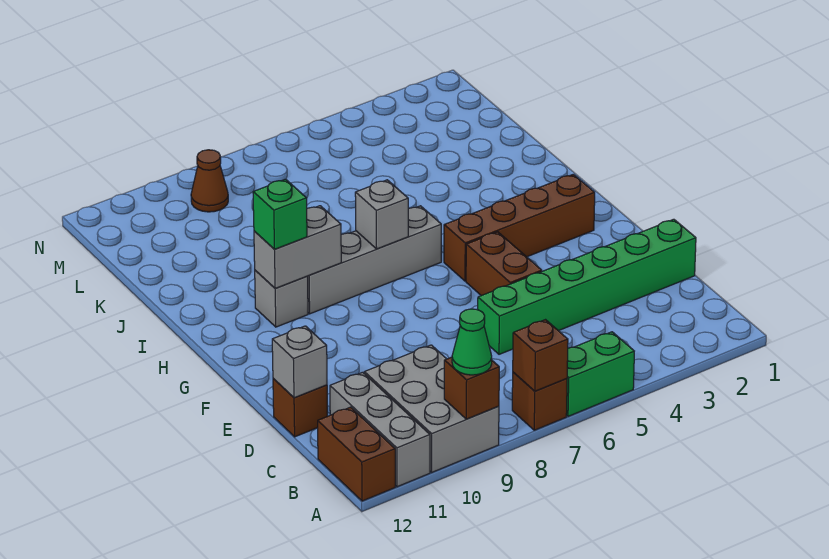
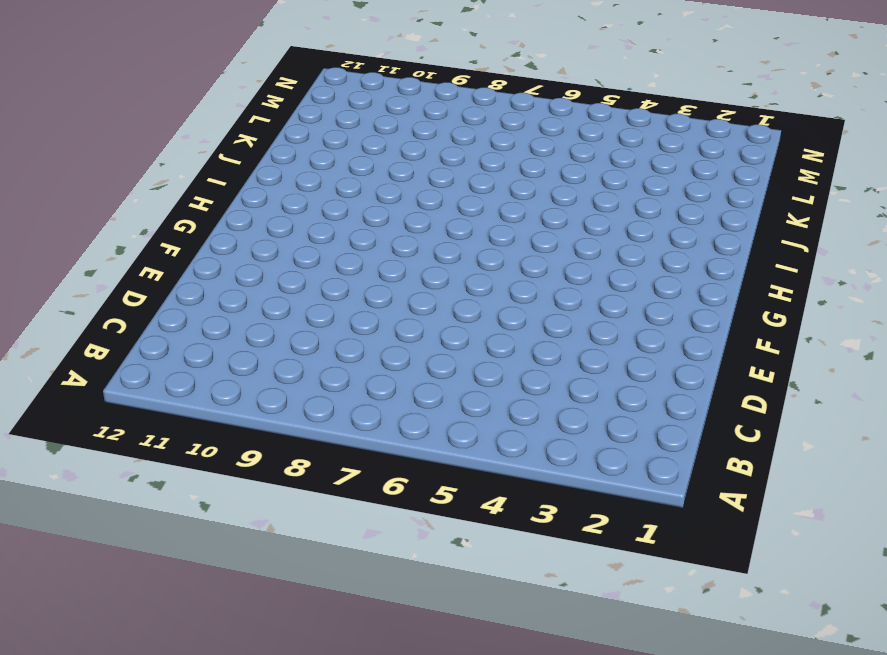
none -> green 1x2 brick [566,332,634,416]
none -> brown 1x1 brick [512,372,567,430]
none -> grey 2x3 brick [364,345,499,472]

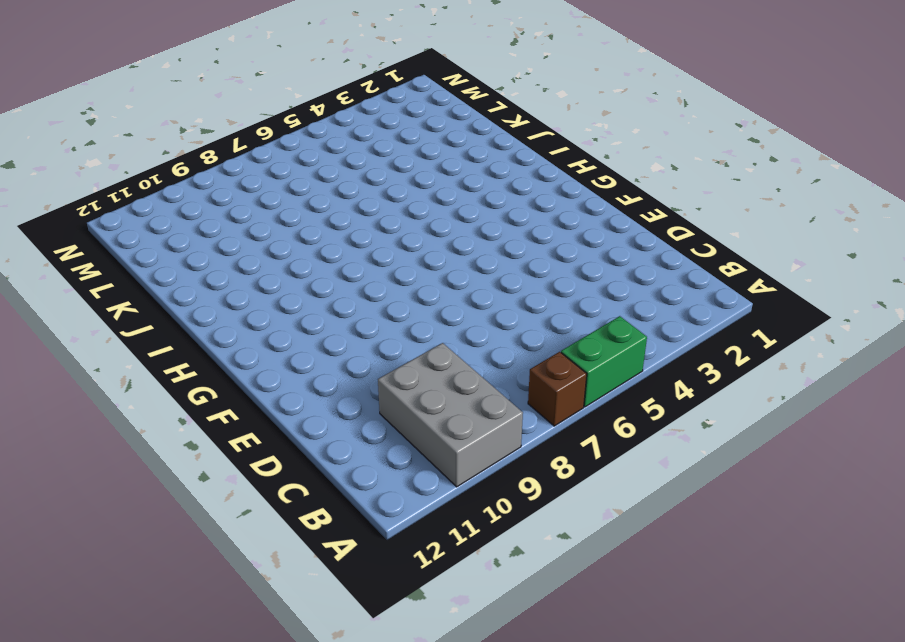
none -> grey 1x3 brick [330,372,430,487]
none -> brown 1x2 brick [318,407,395,501]
none -> green 1x6 brick [478,219,696,354]

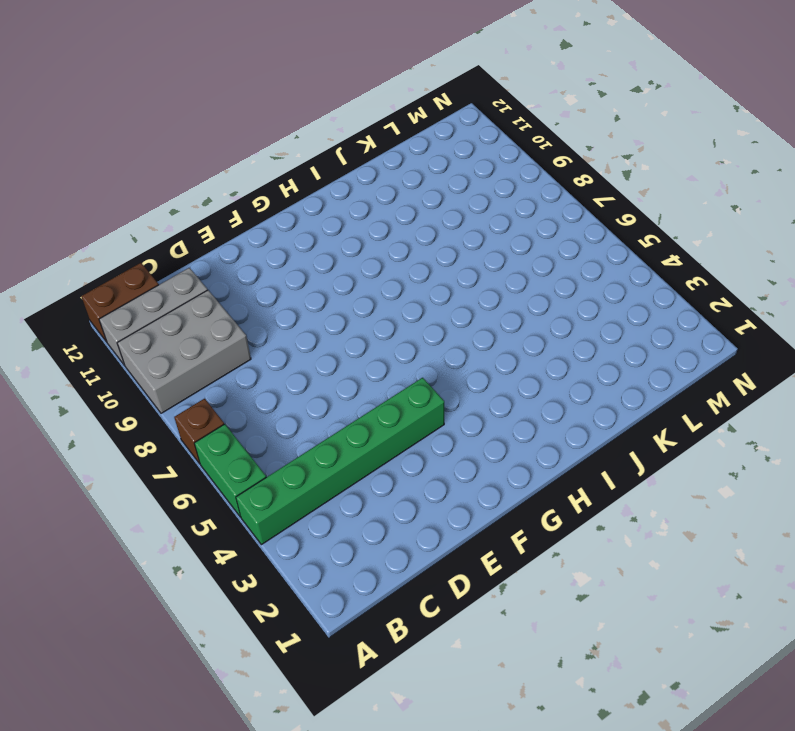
green 1x6 brick [236,378,444,545] -> green 1x6 brick turned to [478,219,696,354]
none -> brown 1x1 brick [273,378,327,437]
none -> brown 1x2 brick [466,232,542,296]
none -> brown 1x4 brick [444,174,595,281]

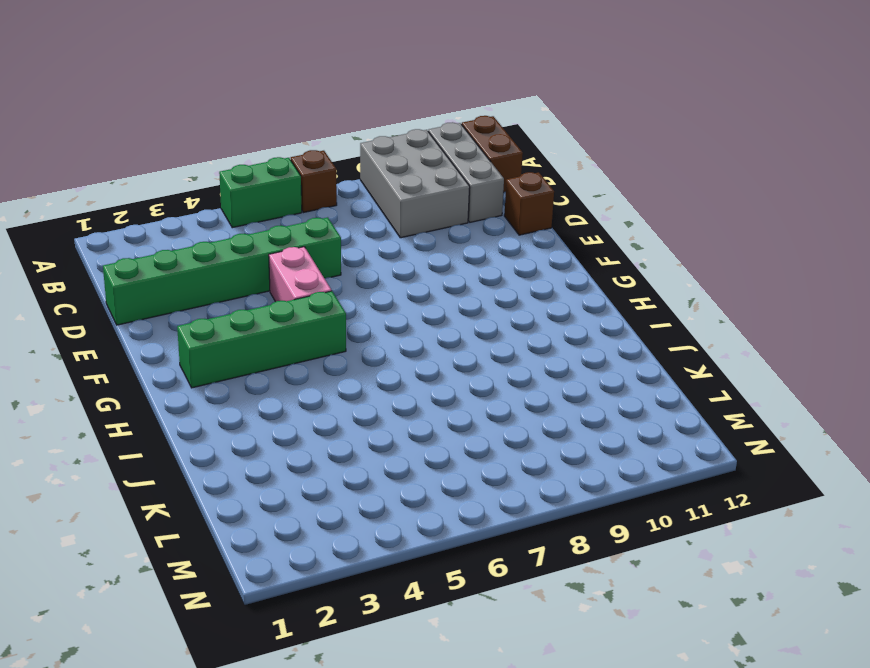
pink 1x2 brick [269,247,332,302] -> brown 1x2 brick [466,232,542,296]
green 1x4 brick [177,291,346,388] -> brown 1x4 brick [444,174,595,281]
none -> grey 1x4 brick [308,206,441,314]
none -> grey 1x1 brick [255,270,308,327]
none -> brown 1x1 cone [191,150,228,212]

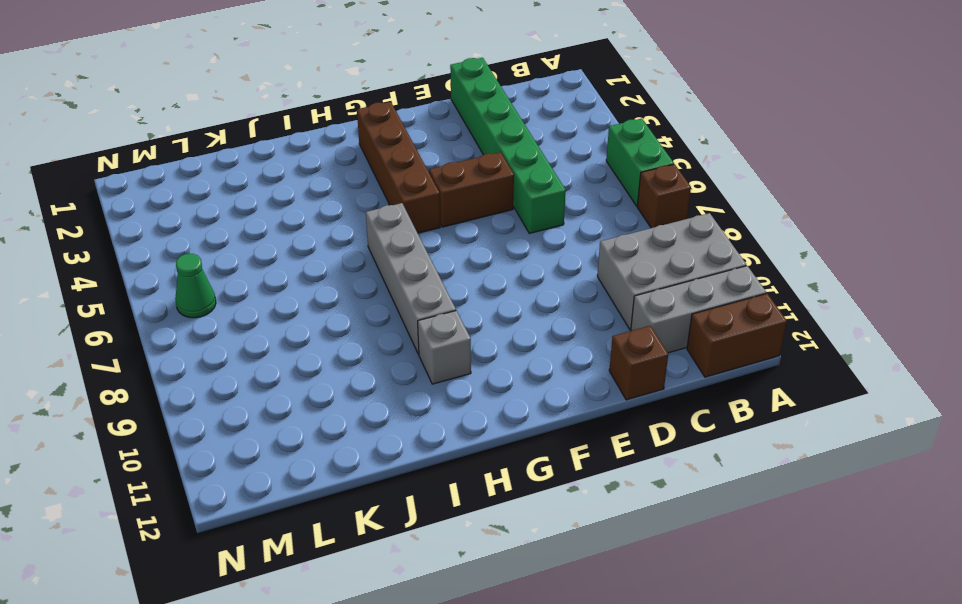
green 1x1 cone [175,254,216,318] -> green 1x1 cone moved to [452,309,492,375]
none -> brown 1x1 cone [191,150,228,212]
none -> brown 1x1 brick [513,320,568,391]
none -> brown 1x1 brick [444,357,499,419]

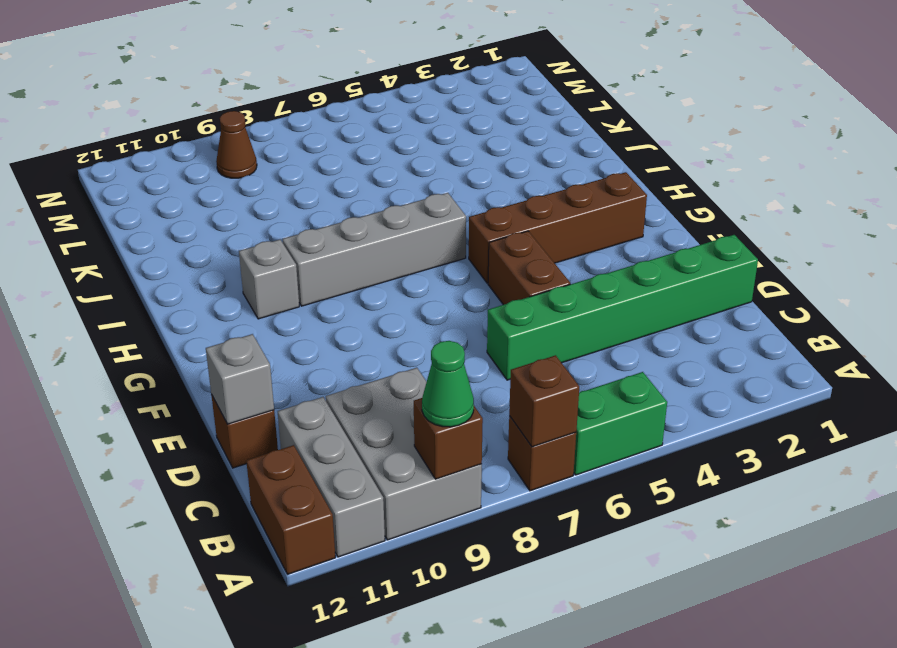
none -> grey 1x1 brick [355,180,408,249]
none -> grey 1x2 brick [254,206,341,288]
none -> green 1x1 brick [253,179,307,249]

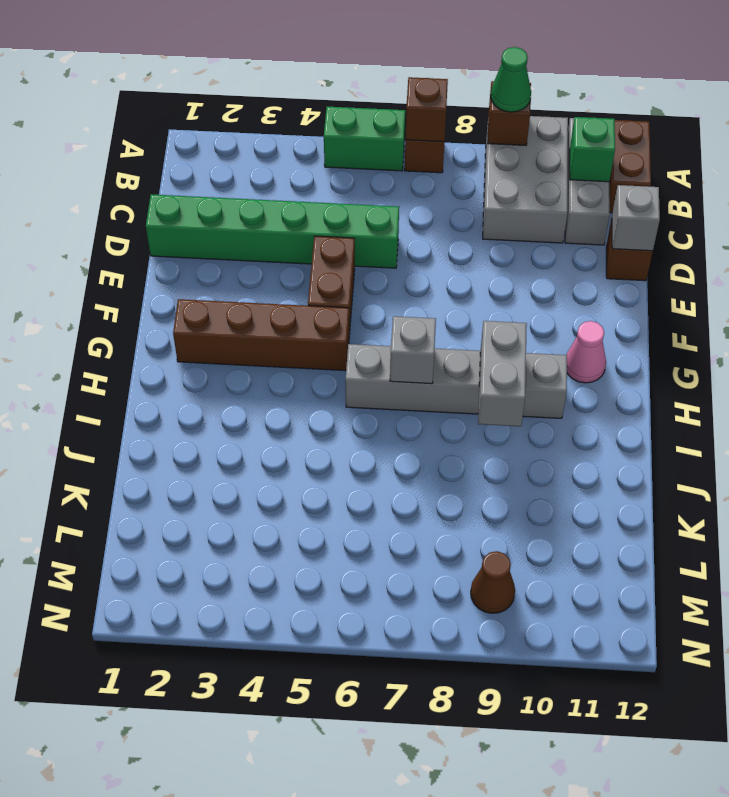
green 1x1 brick [570,117,615,182] -> green 1x1 brick moved to [253,179,307,249]
pink 1x1 cone [566,321,606,383] -> none
grey 1x2 brick [478,321,527,426] -> grey 1x2 brick turned to [254,206,341,288]

